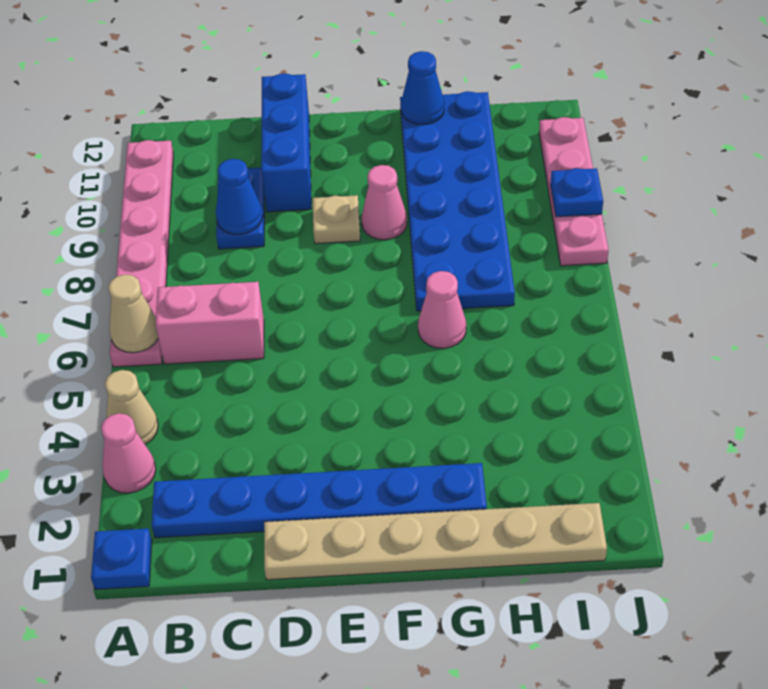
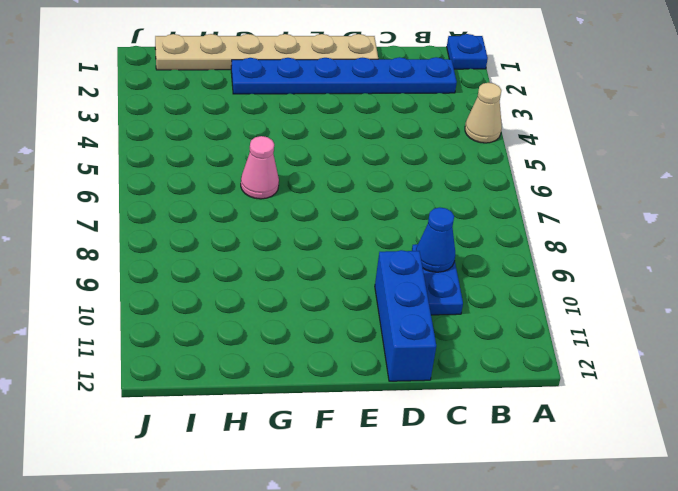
none -> pink 1x1 cone [101,413,156,493]
none -> pink 1x6 plate [110,140,173,367]
none -> pink 1x2 brick [155,282,264,364]

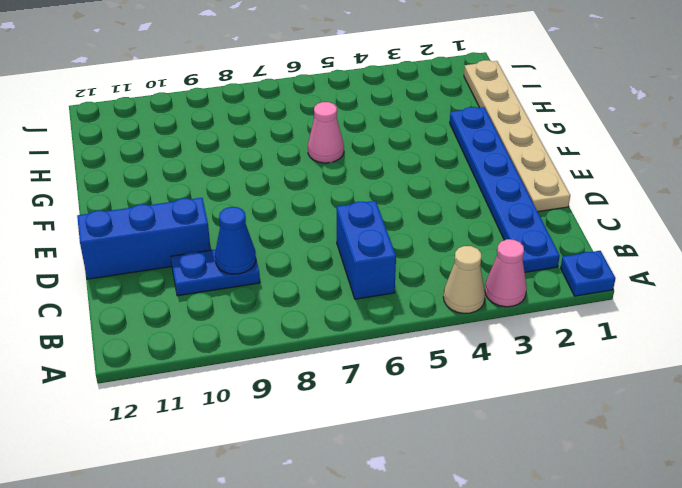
blue 1x2 brick [337,201,396,299] -> pink 1x2 brick [155,282,264,364]
none -> pink 1x6 plate [110,140,173,367]
none -> tan 1x1 plate [313,195,360,244]
none -> pink 1x1 cone [361,165,407,240]

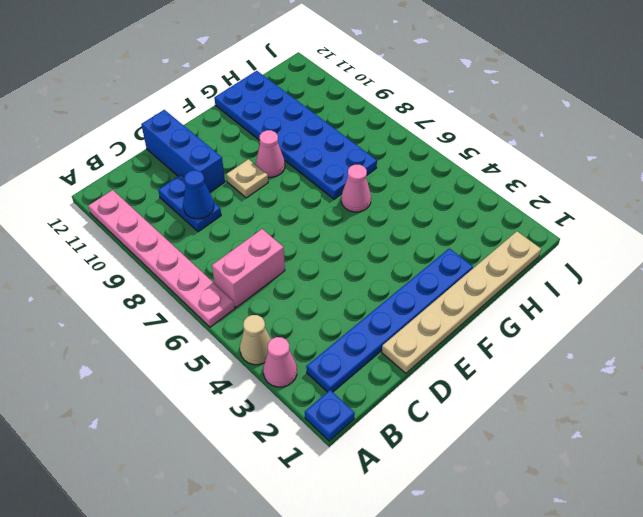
none -> pink 1x4 plate [539,117,609,266]
none -> tan 1x1 cone [108,274,158,353]
none -> blue 1x1 cone [401,51,444,125]

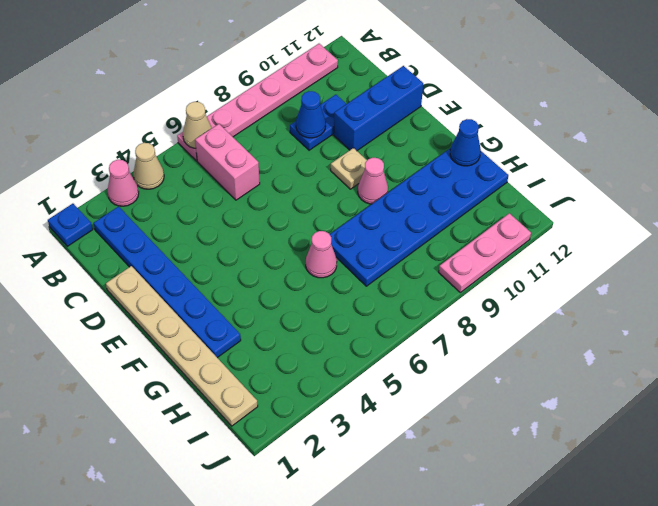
pink 1x3 plate [439,213,531,292] -> pink 1x4 plate [539,117,609,266]
none -> blue 1x1 plate [550,168,603,217]

